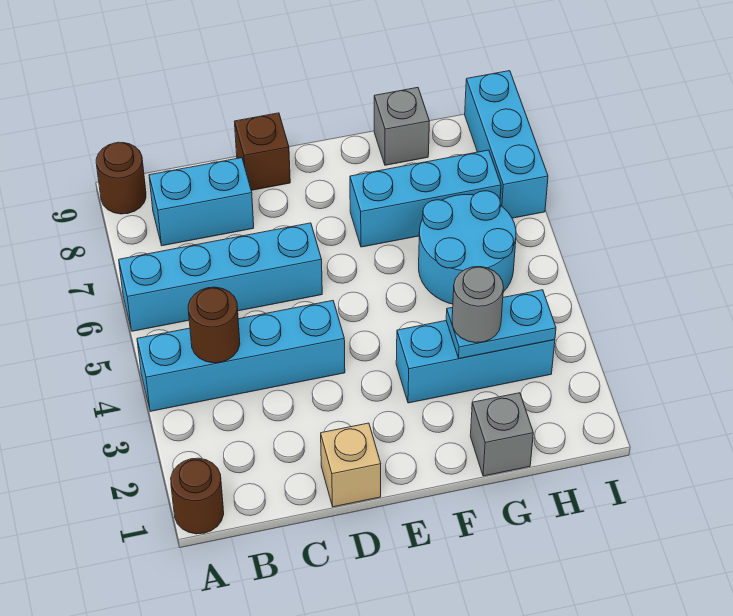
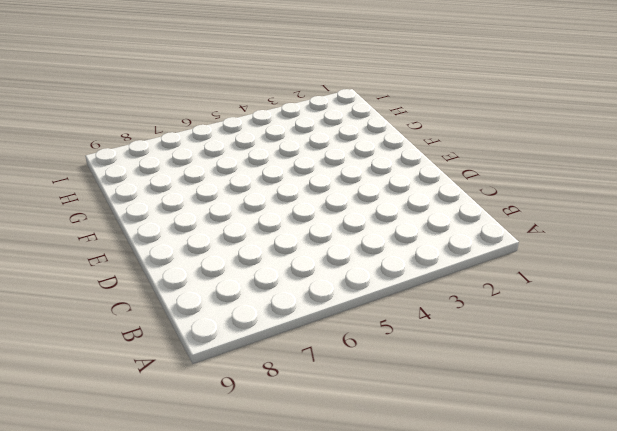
none -> brown 1x1 round brick [171,458,224,534]
none -> cyan 1x4 brick [137,301,345,411]
none -> cyan 1x4 brick [119,223,322,331]

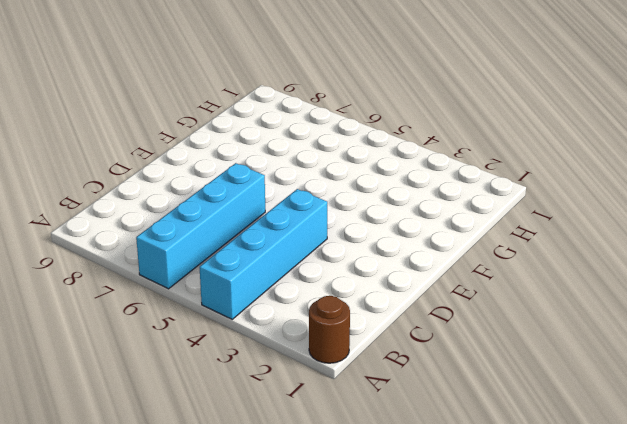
none -> brown 1x1 round brick [96,142,146,214]
none -> cyan 1x2 brick [149,158,254,246]
none -> tan 1x1 brick [321,423,381,507]

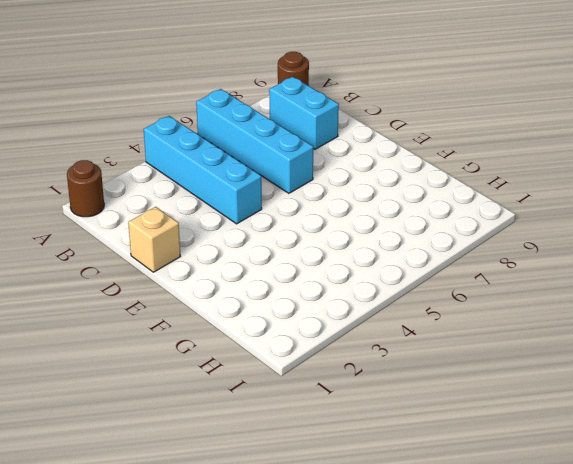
none -> brown 1x1 brick [235,113,290,190]
none -> cyan 1x3 brick [396,321,555,403]
none -> cyan 1x3 brick [350,150,501,247]

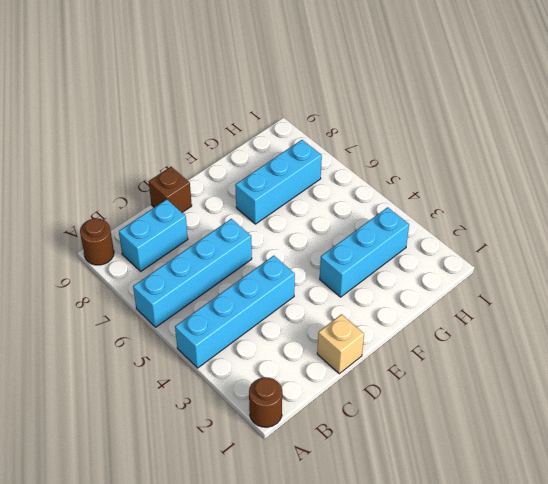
none -> grey 1x1 brick [470,393,533,476]
none -> cyan 2x2 round brick [419,191,516,304]
none -> grey 1x1 brick [374,88,429,165]

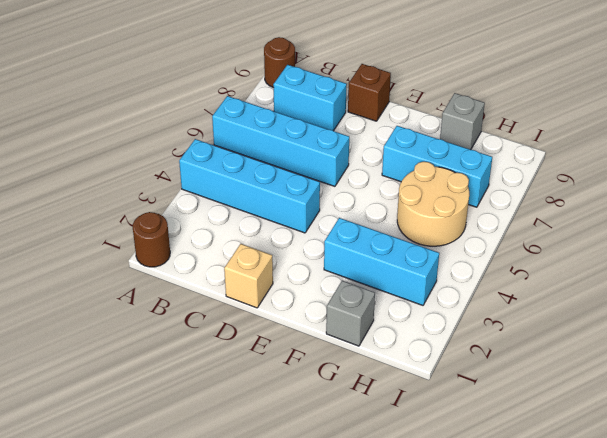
tan 2x2 round brick [397,162,469,246] -> cyan 2x2 round brick [419,191,516,304]
none -> cyan 1x3 brick [465,71,548,218]
none -> brown 1x1 round brick [188,287,240,363]
none -> cyan 1x2 plate [446,290,556,359]

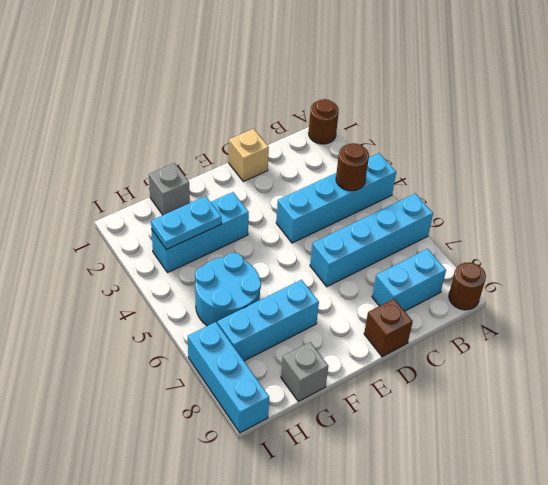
none -> grey 1x1 round brick [452,267,503,343]

